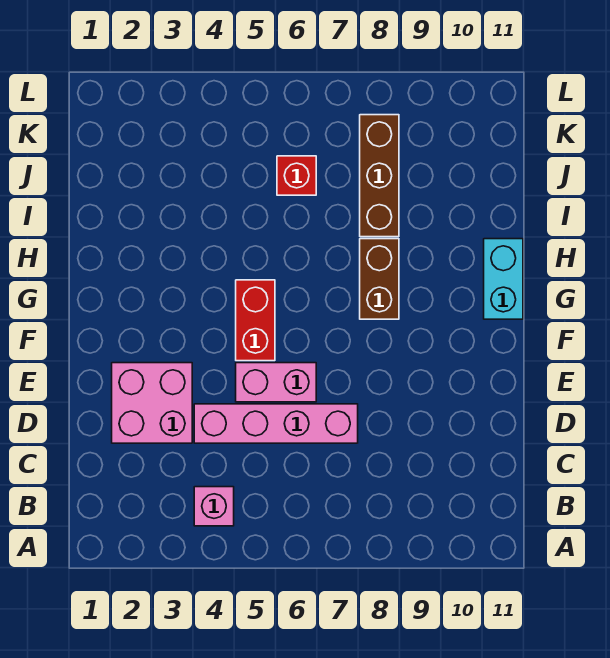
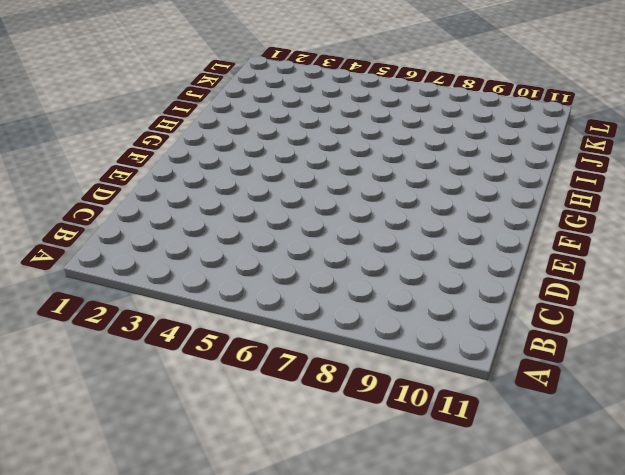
none -> pink 1x1 brick [194,487,234,526]
none -> pink 2x2 brick [112,363,192,443]

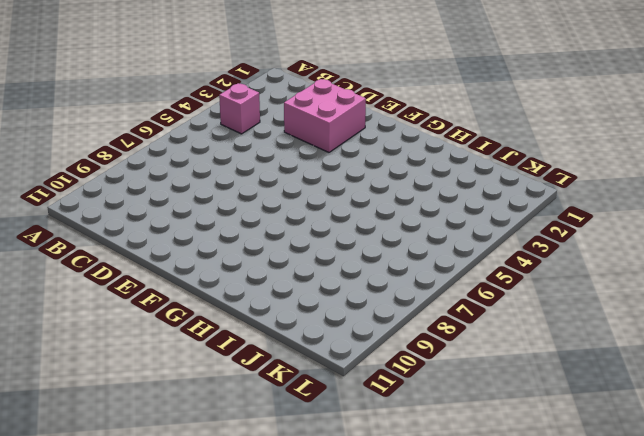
none -> pink 1x4 brick [194,404,358,443]
none -> pink 1x2 brick [236,363,316,402]

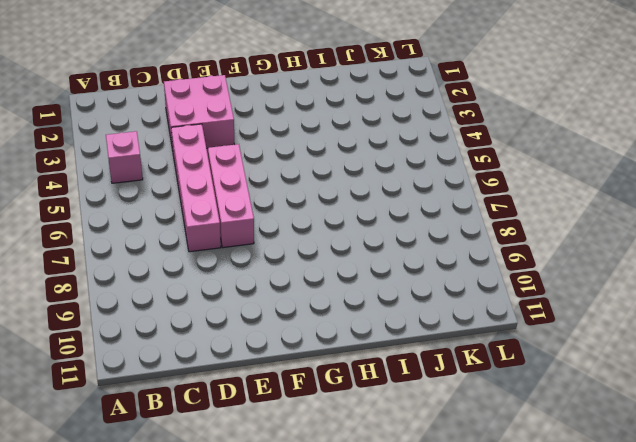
pink 1x3 brick [208,144,254,248] -> pink 1x2 brick [236,363,316,402]
none -> red 1x2 brick [236,280,275,361]
none -> brown 1x2 brick [360,239,399,319]

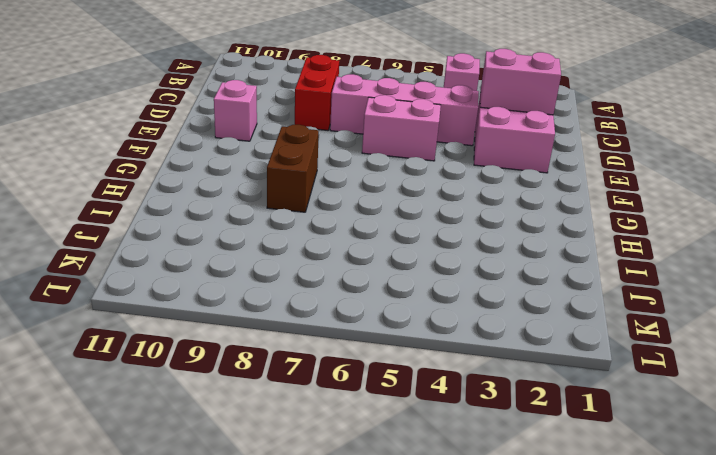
red 1x2 brick [295,55,339,130] -> red 1x2 brick moved to [236,280,275,361]
pink 1x2 brick [480,49,561,115] -> none
pink 1x1 brick [214,80,257,141] -> none
none -> cyan 1x2 brick [484,239,523,319]
none -> brown 1x3 brick [360,115,399,237]

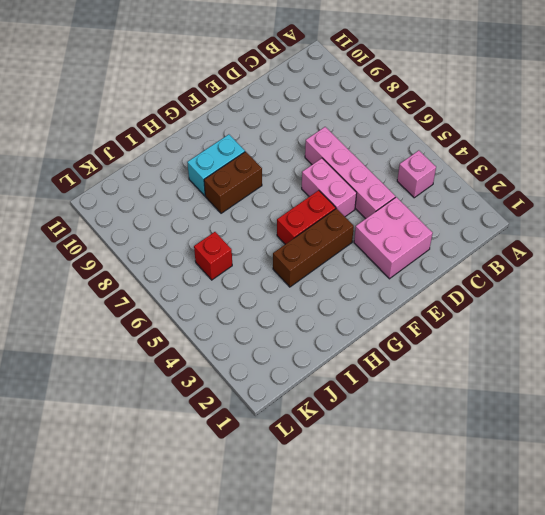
brown 1x3 brick [273,208,354,287] -> brown 1x3 brick moved to [360,115,399,237]
cyan 1x2 brick [187,134,245,196] -> cyan 1x2 brick moved to [484,239,523,319]

